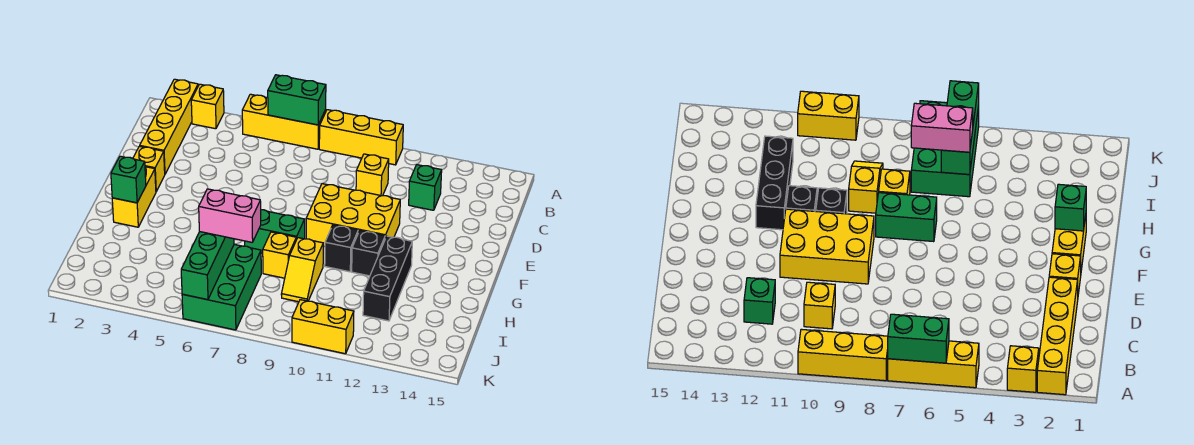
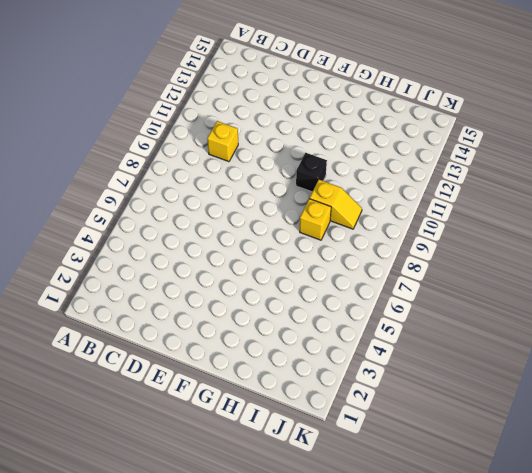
none -> yellow 1x4 brick [140,79,198,174]
none -> yellow 1x1 brick [191,84,224,129]
none -> yellow 1x3 brick [242,94,326,149]

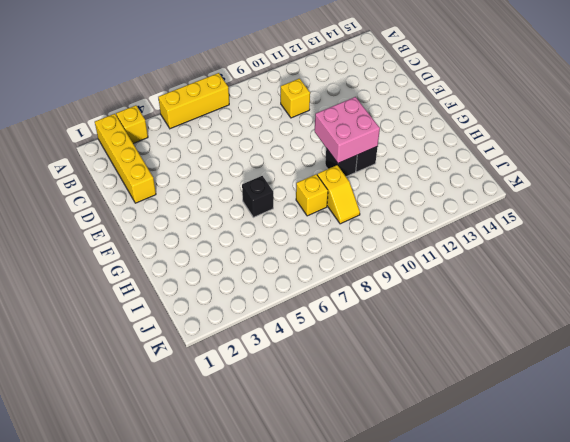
pink 2x2 brick [315,97,380,163] -> none
black 1x1 brick [242,176,273,217] -> none
none -> yellow 1x3 brick [319,110,403,165]
none -> green 1x1 brick [409,165,442,210]
none -> yellow 1x1 brick [133,146,165,191]

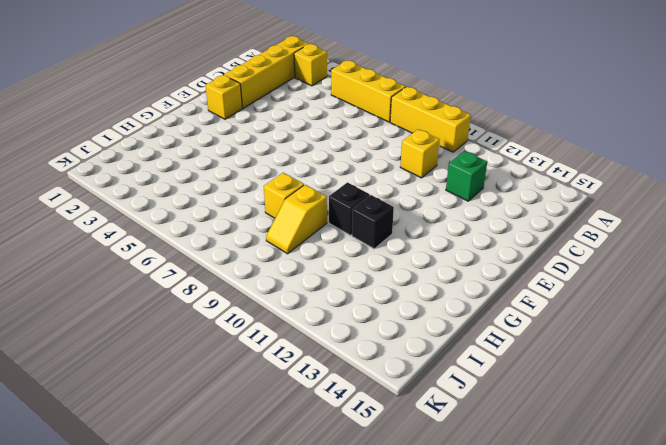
none -> yellow 2x3 brick [306,184,400,246]
none -> yellow 1x2 brick [112,167,156,227]
none -> green 1x2 brick [245,210,305,253]

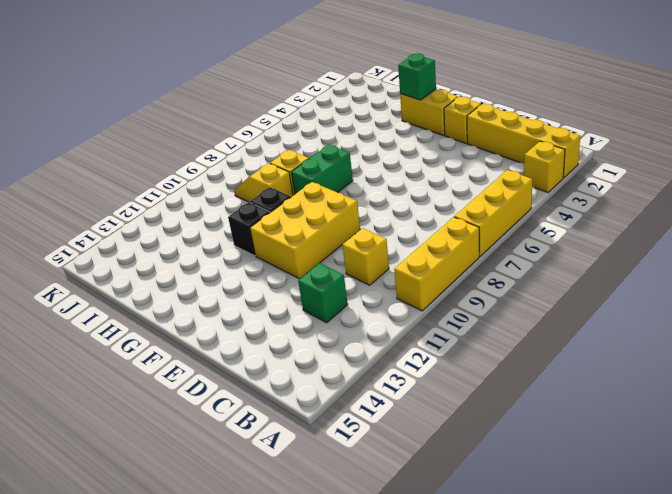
none -> black 1x3 brick [363,236,412,321]
none -> green 2x3 brick [182,244,261,330]
none -> yellow 1x2 brick [292,300,354,354]

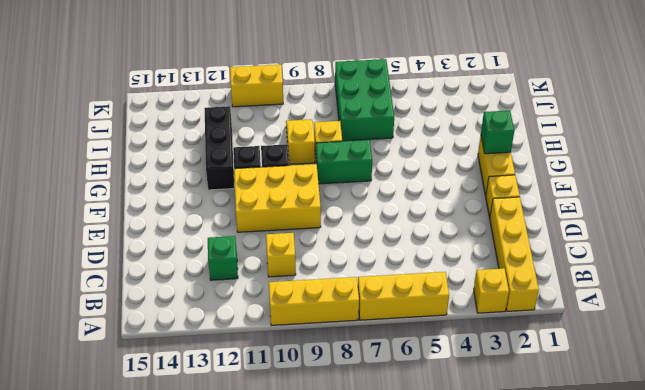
none -> green 1x2 brick [268,75,326,125]
none -> green 1x3 brick [181,232,234,300]
none -> pink 1x2 brick [199,189,261,242]

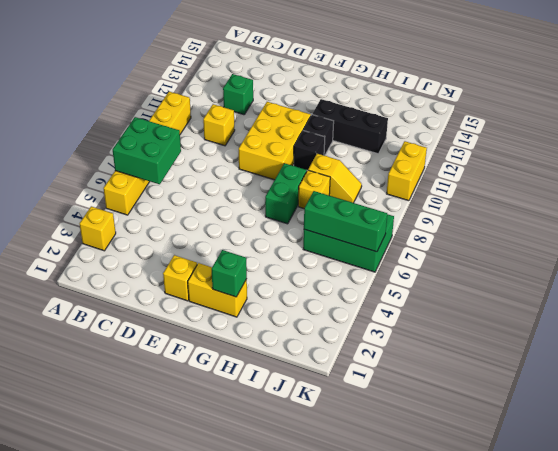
green 2x2 brick [113,117,181,184] -> green 1x2 brick [268,75,326,125]
none -> yellow 1x4 brick [140,79,198,174]
none -> pink 1x2 brick [199,189,261,242]

